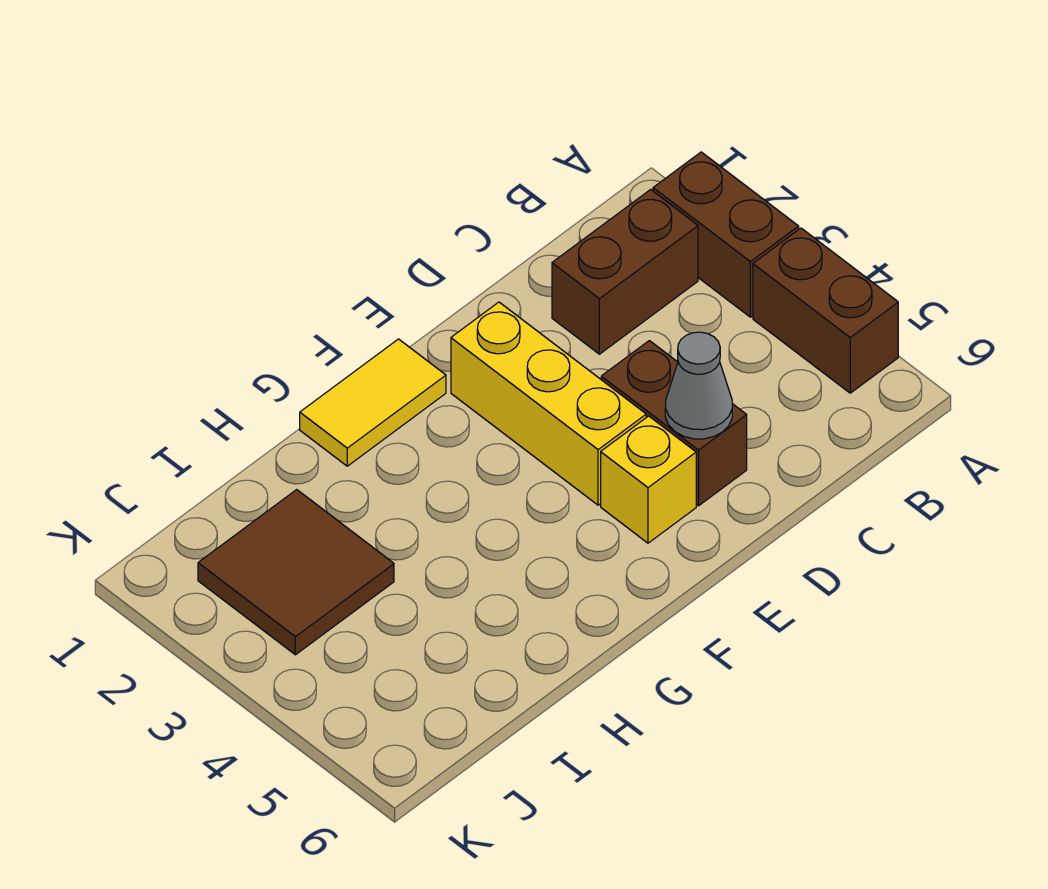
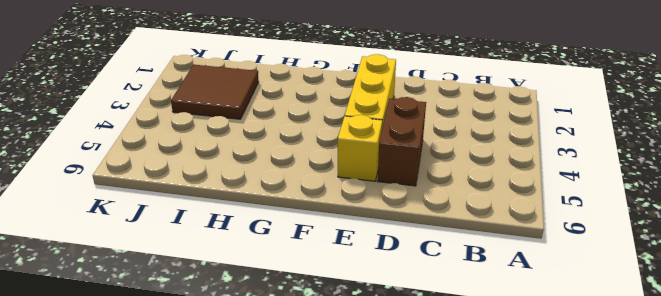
none -> brown 1x2 brick [653,152,799,317]
none -> brown 1x2 brick [753,228,898,393]

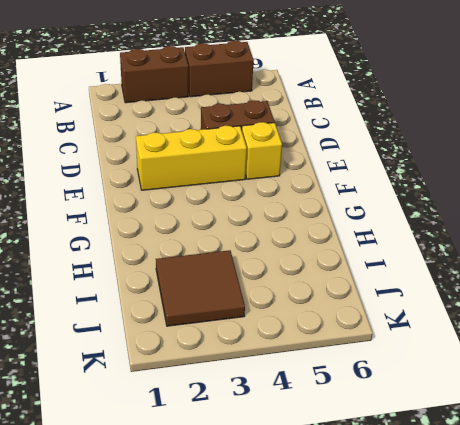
none -> brown 1x2 brick [552,190,698,354]
none -> yellow 1x2 tile [300,339,446,466]

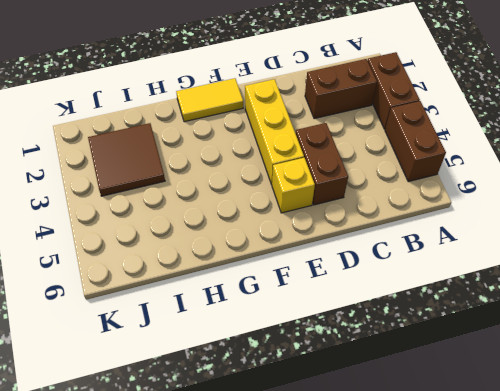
none -> grey 1x1 cone [665,332,732,439]

